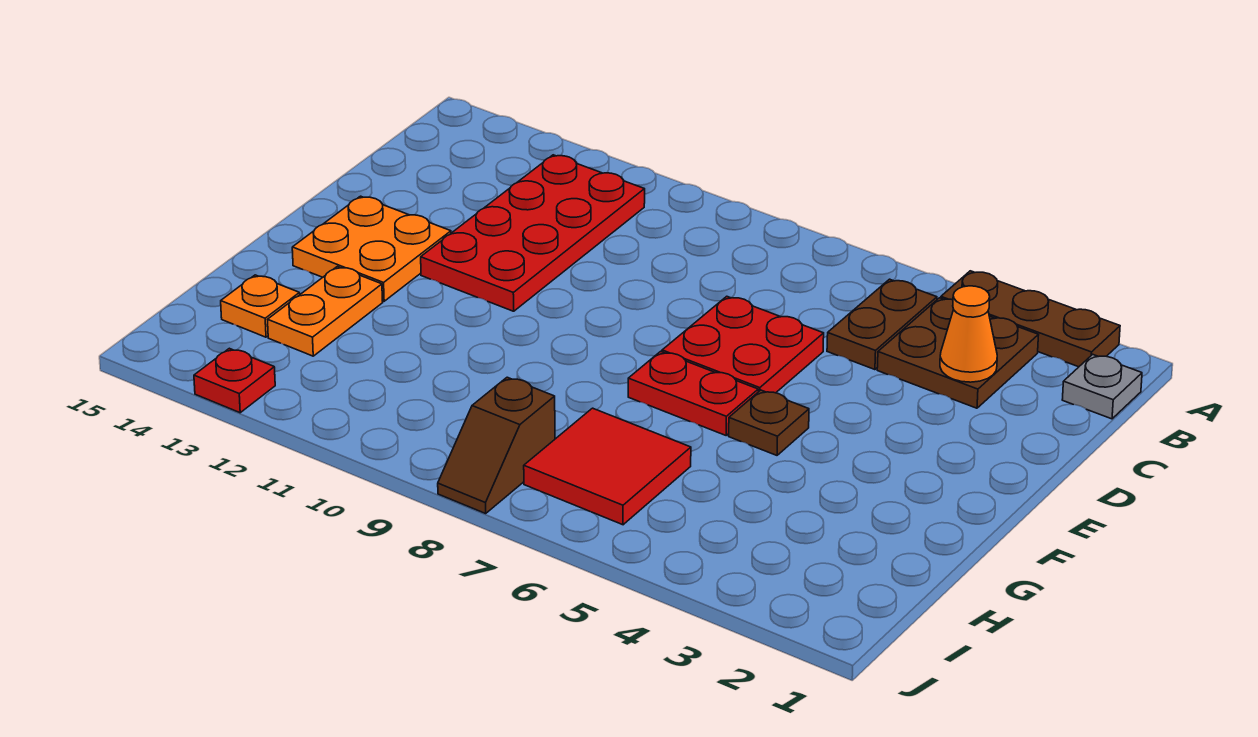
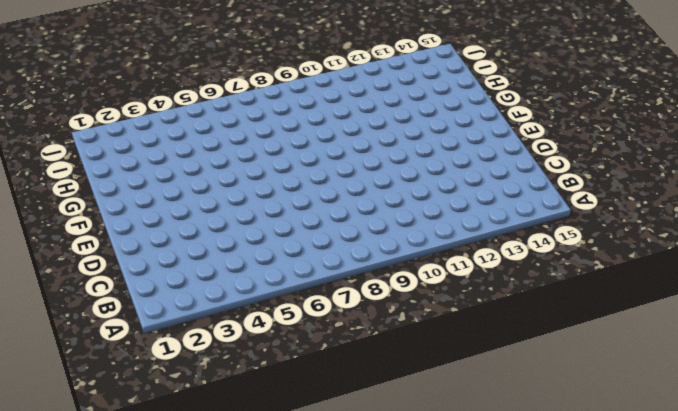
none -> brown 1x3 plate [941,271,1120,367]
none -> grey 1x1 plate [1062,354,1142,419]
none -> brown 2x2 plate [877,298,1038,408]

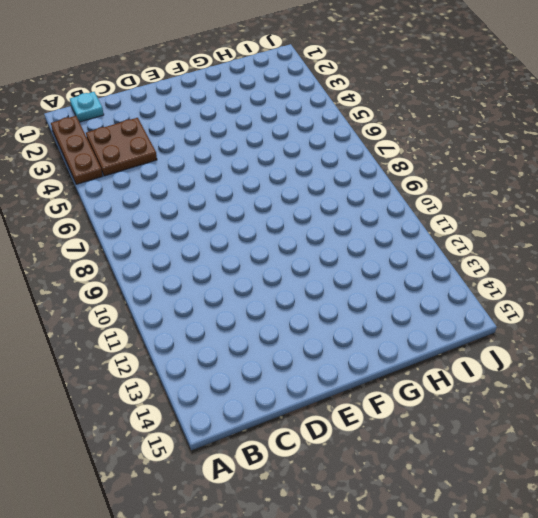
cyan 1x1 plate [70,92,104,122] -> grey 1x1 plate [1062,354,1142,419]
none -> brown 1x2 plate [827,279,937,370]
none -> red 2x4 plate [421,155,645,311]
none -> red 2x2 plate [662,296,824,393]

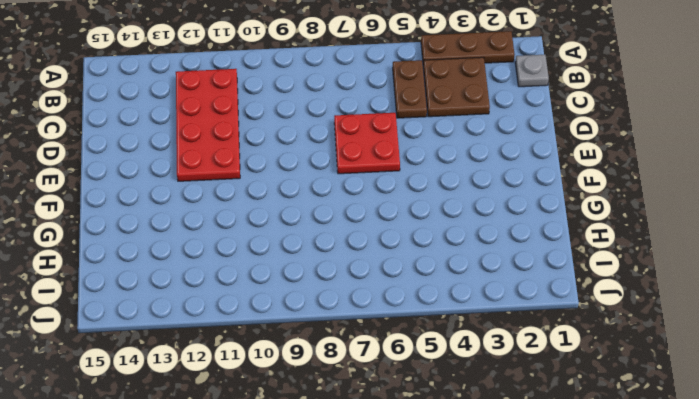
none -> orange 2x2 plate [292,196,451,301]
none -> brown 1x1 plate [729,390,809,455]
none -> red 1x2 plate [628,351,758,435]

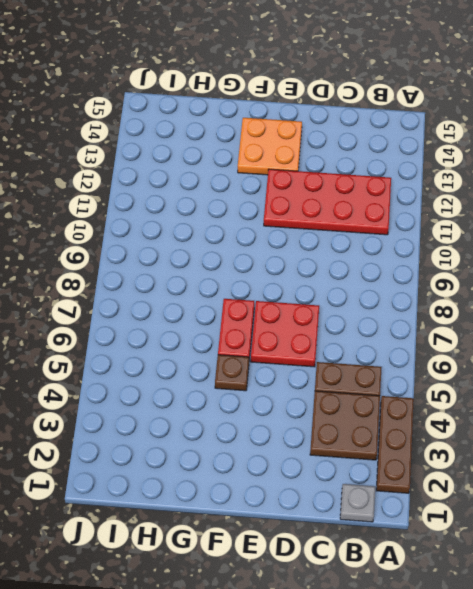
none -> orange 1x2 plate [268,267,383,356]
none -> red 2x2 tile [524,408,691,525]
none -> orange 1x1 plate [221,275,300,337]

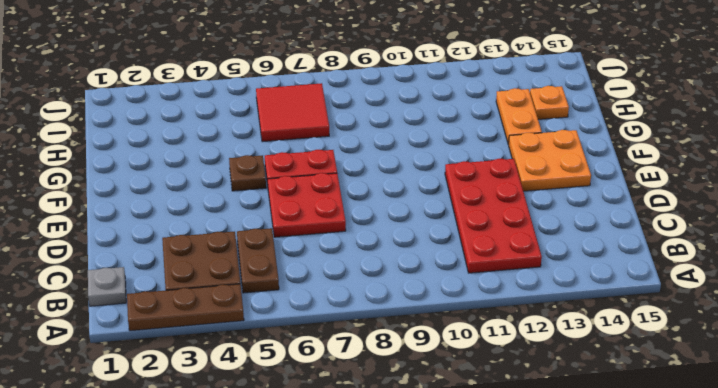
none -> brown 1x2 slope [438,377,555,513]
none -> red 1x1 plate [194,348,275,413]
none -> orange 1x1 cone [940,286,997,382]

